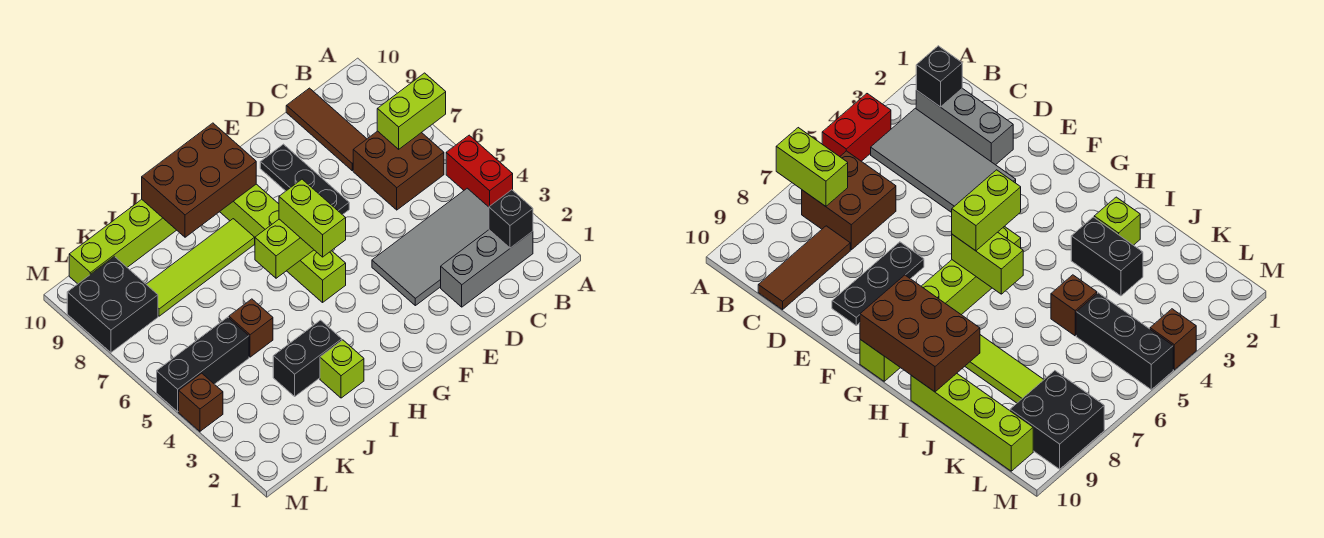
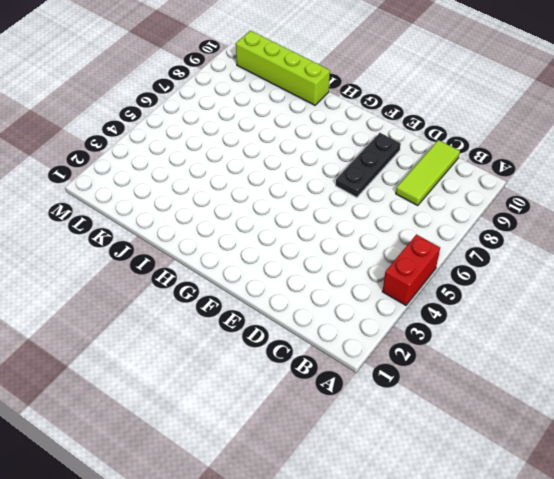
lime 1x3 tile [396,140,460,205] -> brown 1x3 tile [286,88,367,170]
none -> grey 1x3 brick [441,230,533,307]
none -> grey 2x4 tile [372,188,489,306]
none -> brown 2x2 brick [353,131,444,210]

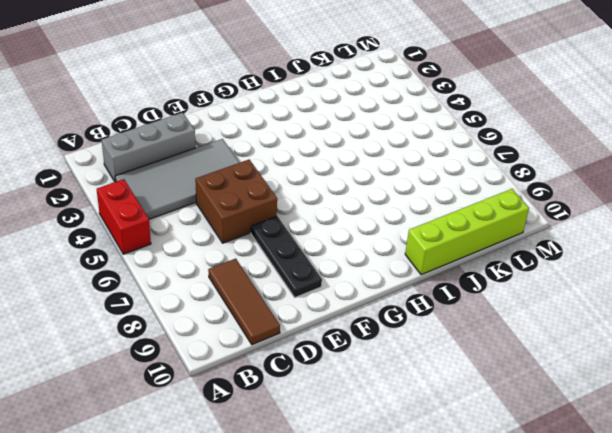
brown 2x2 brick [195,160,277,243] -> brown 2x2 brick moved to [353,131,444,210]
none -> lime 1x6 brick [220,184,346,302]
none -> lime 1x4 tile [146,219,255,316]
none -> lime 1x1 brick [320,340,364,398]

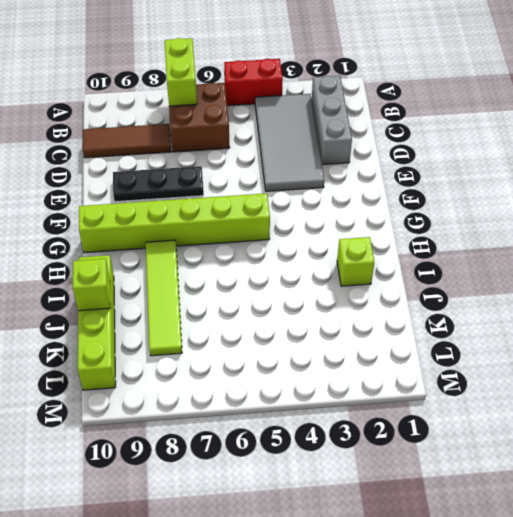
lime 1x1 brick [73,259,111,311] -> none
none -> black 1x2 brick [273,320,342,396]
none -> brown 1x1 brick [229,299,273,357]
none -> black 1x3 brick [157,317,249,412]

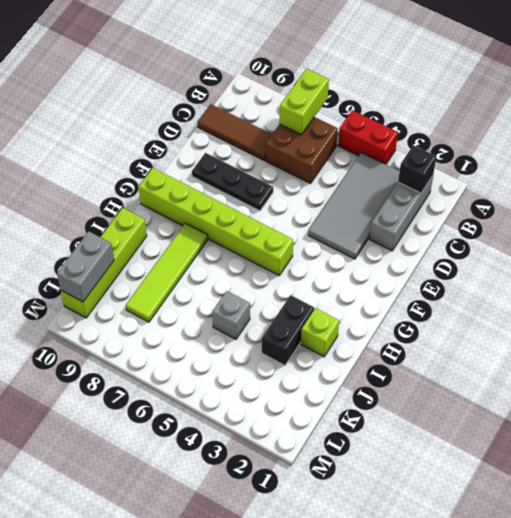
grey 1x1 brick [212,291,250,339] -> brown 1x1 brick [229,299,273,357]
grey 1x2 brick [57,231,114,302] -> none
none -> black 1x3 brick [157,317,249,412]
none -> black 2x2 brick [67,257,158,353]
none -> brown 1x1 brick [179,373,223,431]

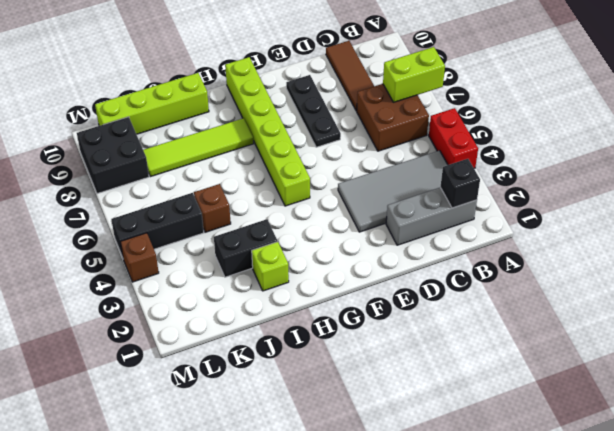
none -> lime 1x2 brick [255,219,314,278]
none -> brown 2x3 brick [142,123,256,237]
none -> lime 1x2 brick [279,179,346,257]

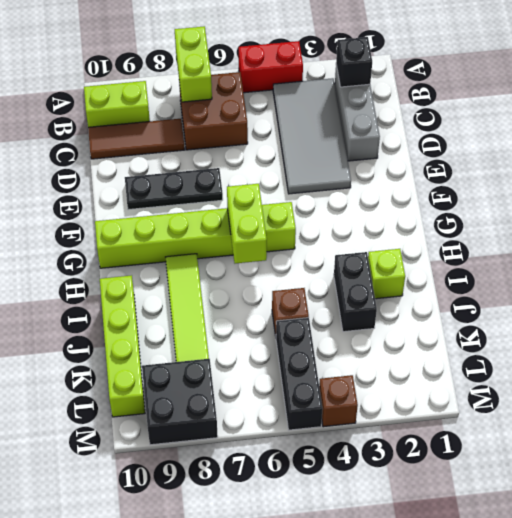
lime 1x2 brick [84,81,150,127] -> lime 1x2 brick moved to [279,179,346,257]
none -> brown 2x3 brick [142,123,256,237]

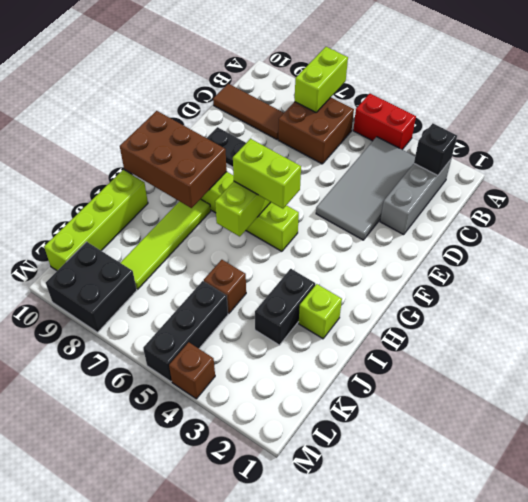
brown 2x3 brick [120,111,227,208] -> brown 2x3 brick turned to [142,123,256,237]

